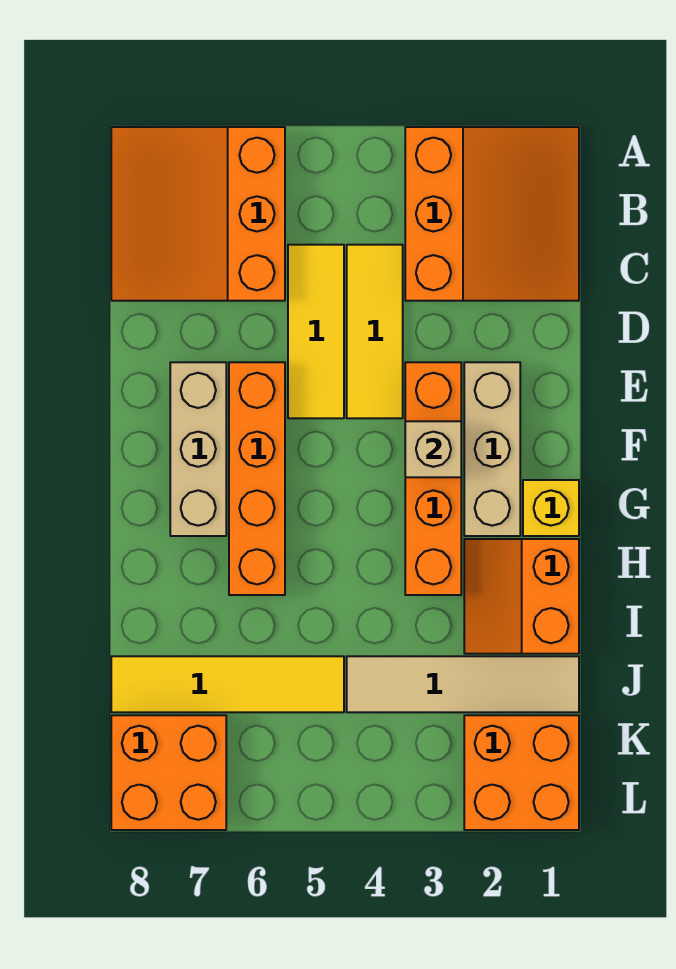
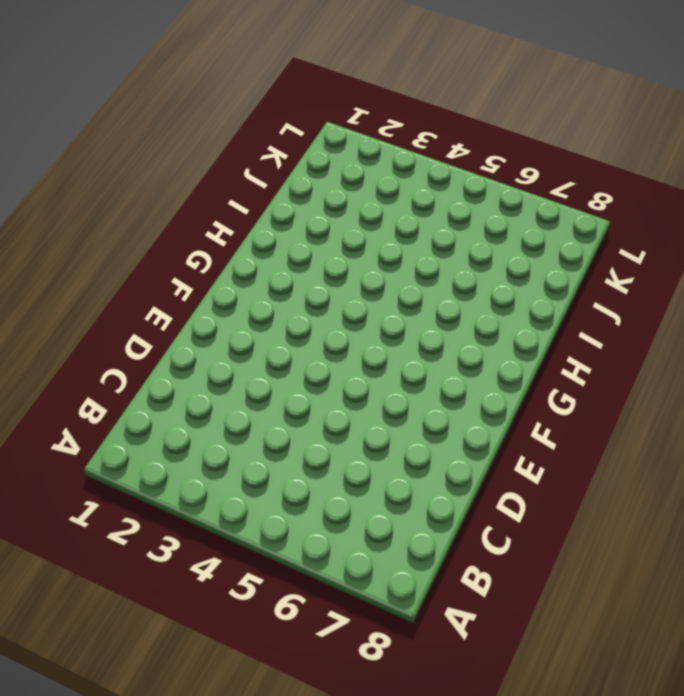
none -> orange 3x3 slope [405,127,579,301]
none -> orange 3x3 slope [111,127,285,301]
none -> yellow 1x3 tile [347,245,403,418]

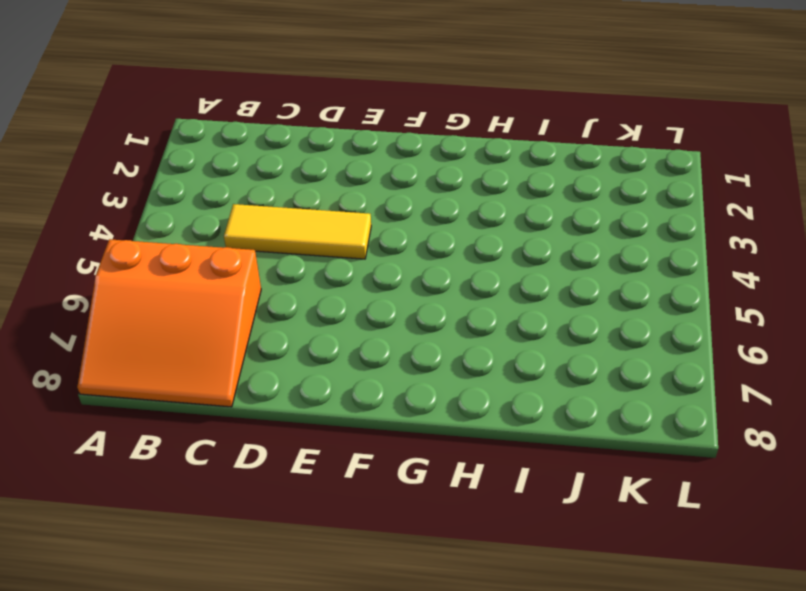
none -> orange 3x3 slope [405,127,579,301]
none -> yellow 1x3 tile [288,245,344,418]
none -> tan 1x3 brick [464,362,520,536]

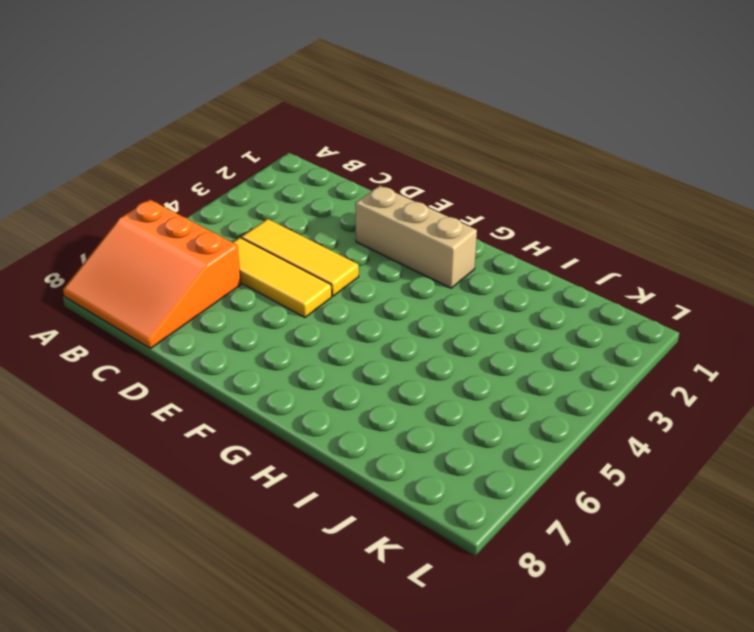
none -> orange 3x3 slope [405,127,579,301]
none -> orange 1x4 brick [405,362,461,595]
none -> orange 1x4 brick [229,362,285,595]

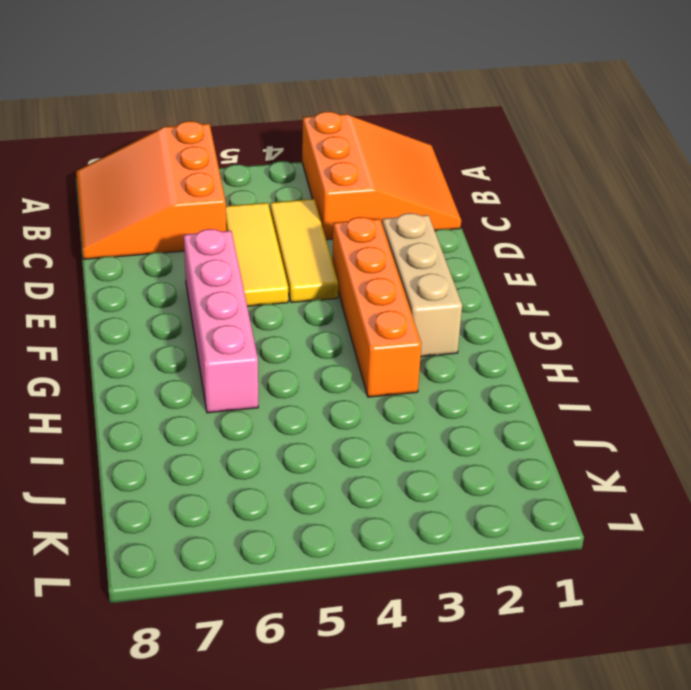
pink 1x4 brick [184,229,258,413] -> orange 1x4 brick [229,362,285,595]
none -> tan 1x3 brick [170,362,226,536]
none -> yellow 1x1 brick [523,480,579,536]
none -> orange 2x2 slope [464,539,579,654]

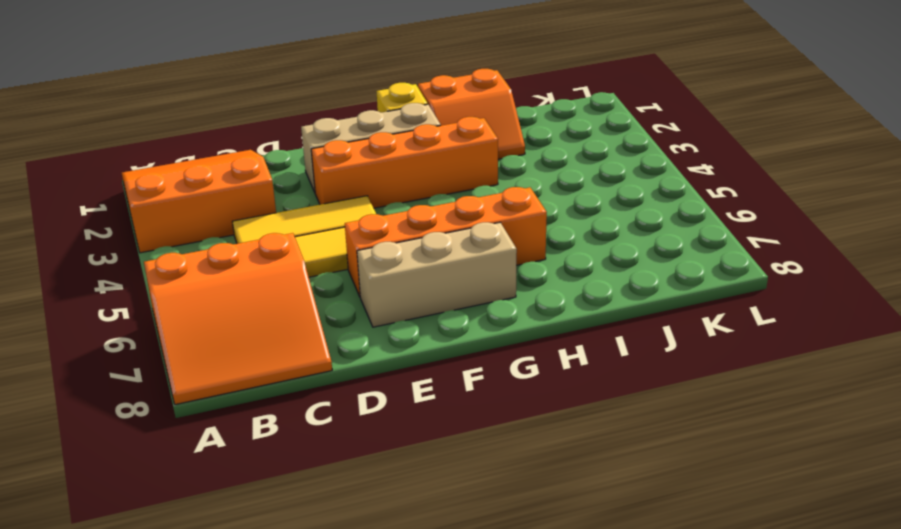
none -> tan 1x4 tile [347,656,579,712]
none -> yellow 1x4 tile [111,656,344,712]
none -> orange 2x2 brick [464,715,579,830]

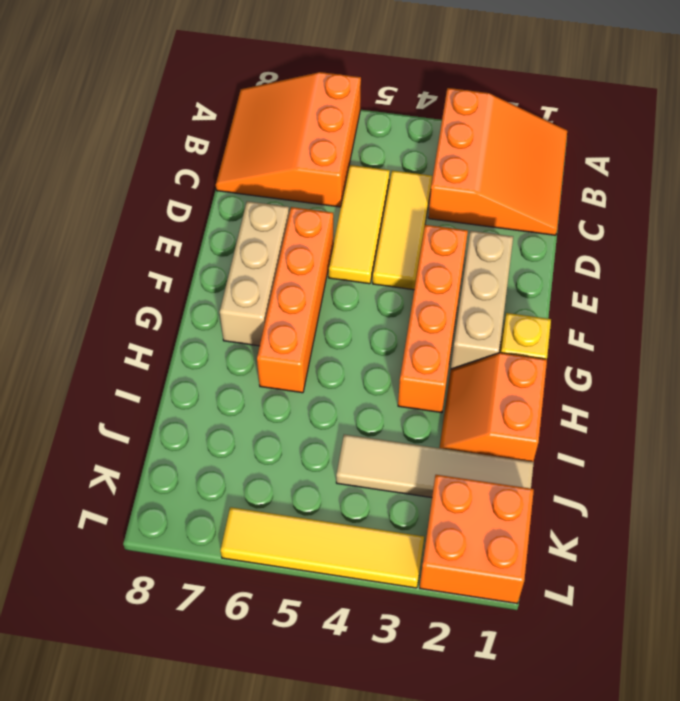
yellow 1x4 tile [220,507,424,588] -> yellow 1x4 tile moved to [111,656,344,712]
none -> orange 2x2 brick [111,715,226,830]
none -> tan 1x1 brick [405,421,461,477]

